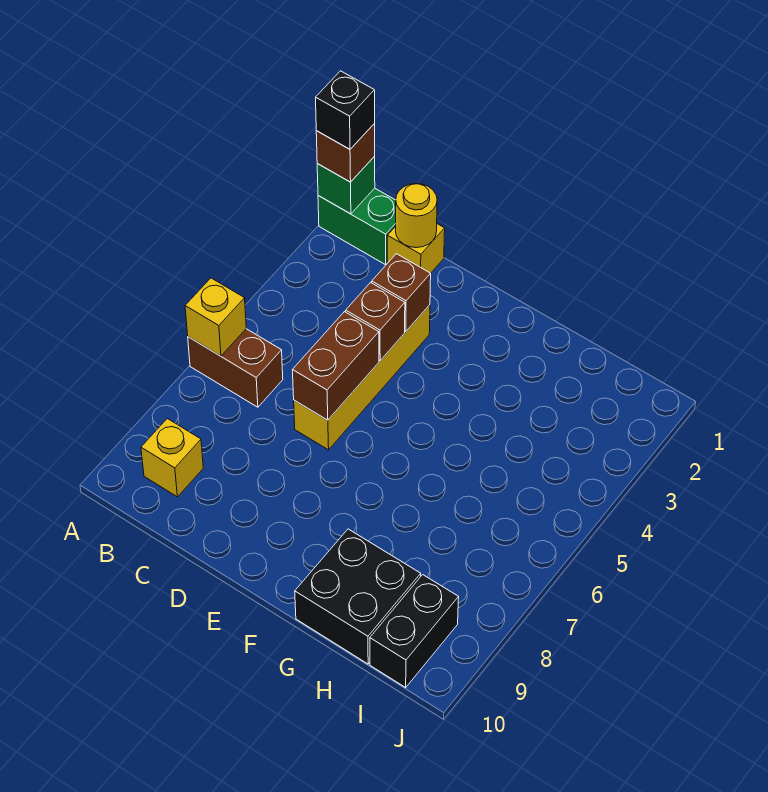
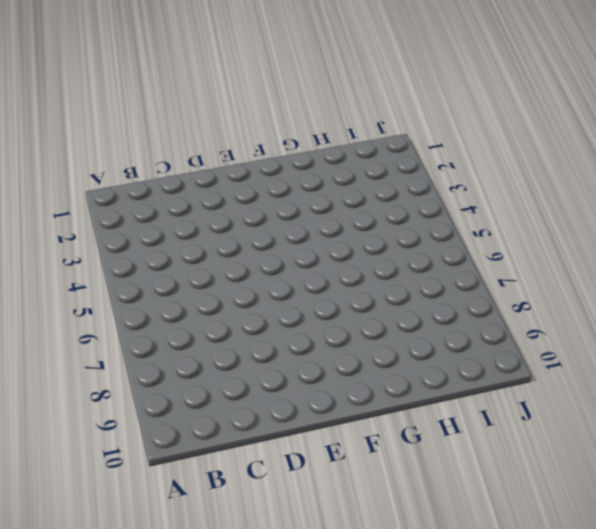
none -> green 1x2 brick [318,188,396,265]
none -> brown 1x2 brick [188,329,283,407]
none -> yellow 1x1 brick [141,419,203,497]

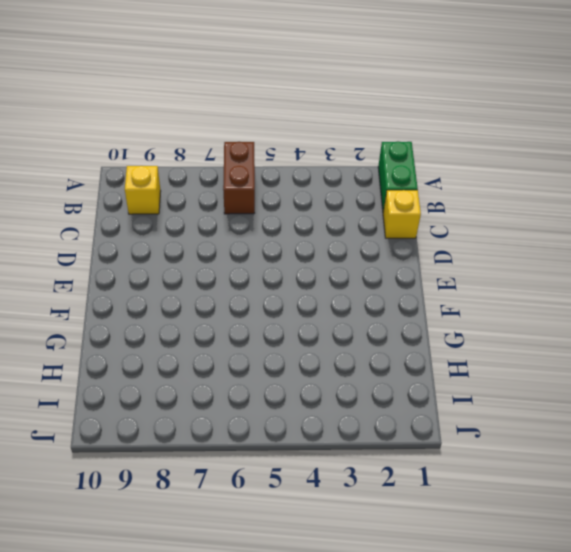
none -> yellow 1x4 brick [294,305,430,450]
none -> black 2x2 brick [295,529,421,664]
none -> black 1x2 brick [370,575,459,687]

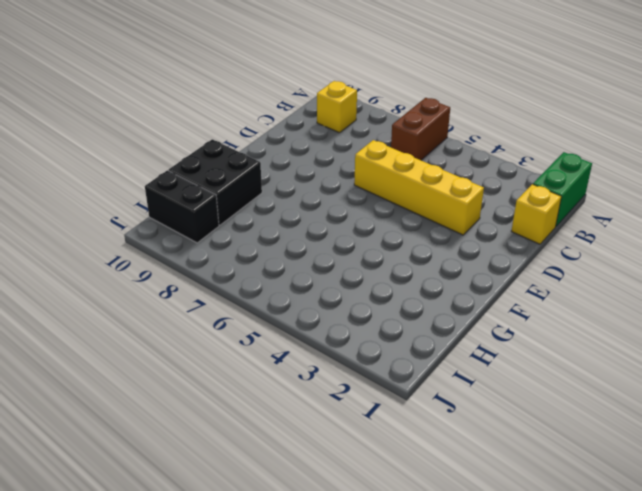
none -> green 1x1 brick [317,156,375,214]
none -> yellow 1x1 brick [185,278,246,356]
none -> yellow 1x1 round brick [396,183,437,248]

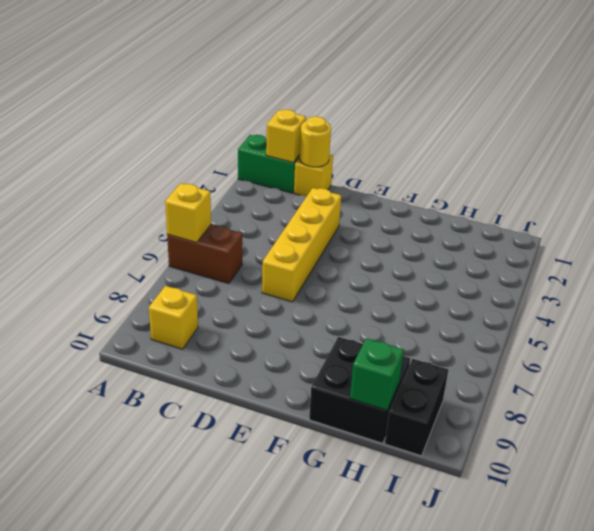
yellow 1x1 brick [266,110,306,163] -> none
green 1x1 brick [350,338,404,410] -> green 1x1 brick moved to [317,156,375,214]
none -> brown 1x1 brick [372,254,431,332]
none -> brown 1x1 brick [346,283,405,361]
none -> brown 1x2 brick [293,312,379,420]

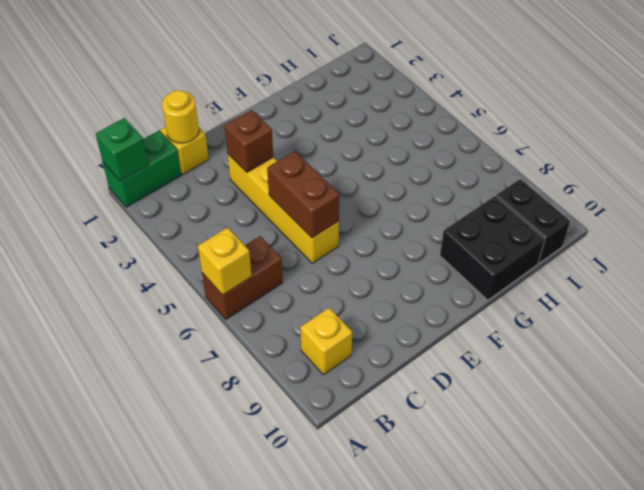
none -> brown 1x1 brick [346,283,405,361]
none -> brown 1x1 brick [316,124,375,182]
none -> black 1x1 brick [316,71,375,149]

